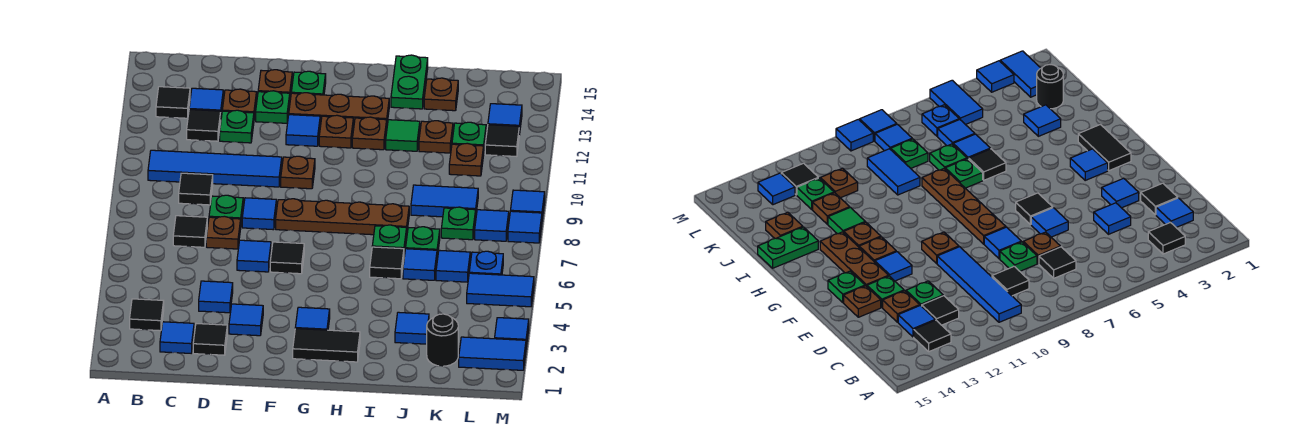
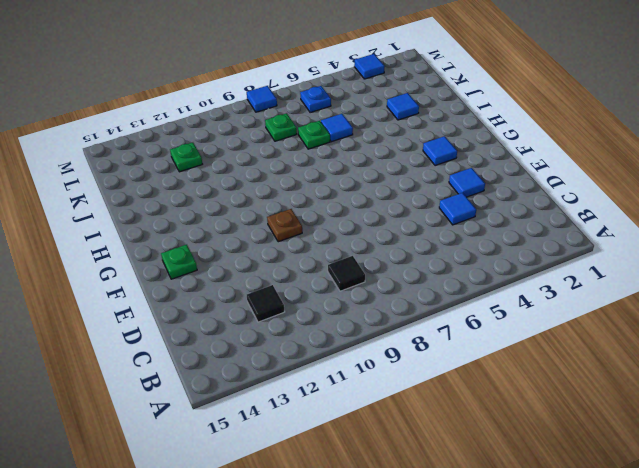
none -> black 1x1 tile [130,299,164,331]
none -> blue 1x4 tile [148,150,282,187]
none -> black 1x1 tile [156,87,190,118]
none -> blue 1x1 tile [160,322,194,353]

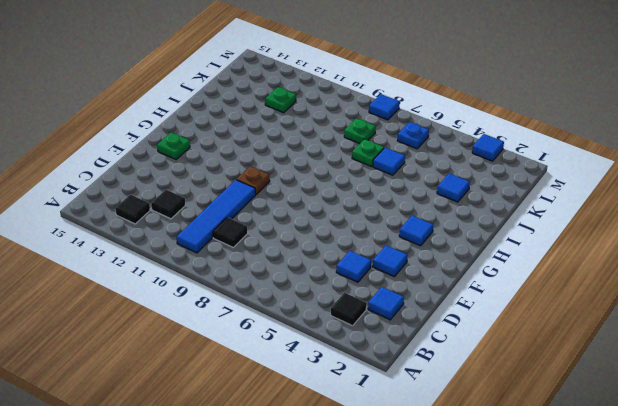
none -> black 1x1 tile [173,216,207,247]
none -> blue 1x1 tile [189,88,223,114]
none -> black 1x1 tile [193,324,227,355]
none -> brown 1x1 plate [206,216,241,249]

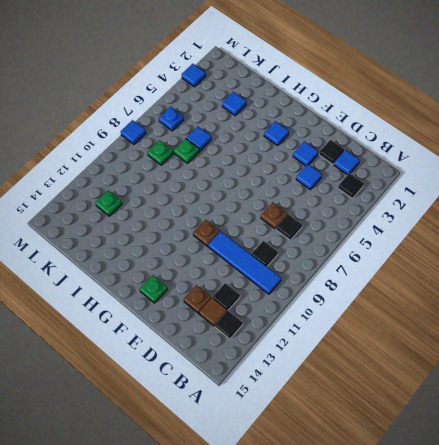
brown 1x1 tile [199,298,227,326] -> blue 1x1 tile [189,88,223,114]
none -> green 1x1 plate [209,195,243,222]
none -> green 1x1 plate [220,110,254,143]
none -> blue 1x1 tile [237,240,271,272]
none -> blue 1x1 tile [242,198,276,230]

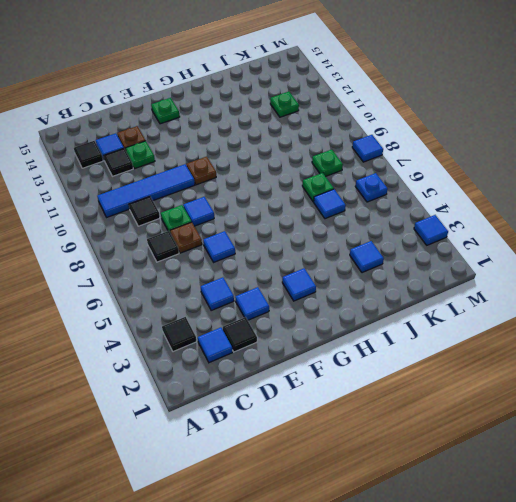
none -> green 1x1 plate [256,91,290,123]
none -> brown 1x1 plate [258,70,292,97]
none -> black 1x1 tile [270,242,304,274]
none -> brown 1x4 plate [276,199,409,235]

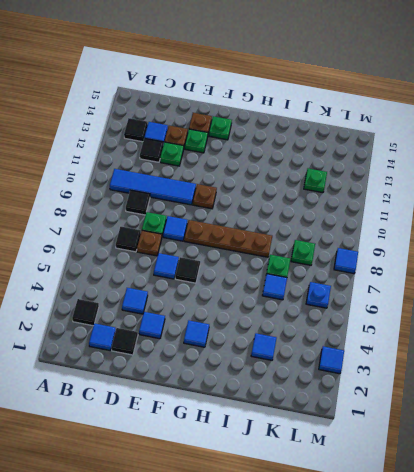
none -> blue 1x1 tile [286,115,320,146]
none -> brown 1x3 plate [289,93,389,127]
none -> black 1x2 tile [293,329,360,362]
none -> brown 1x1 plate [319,115,353,148]

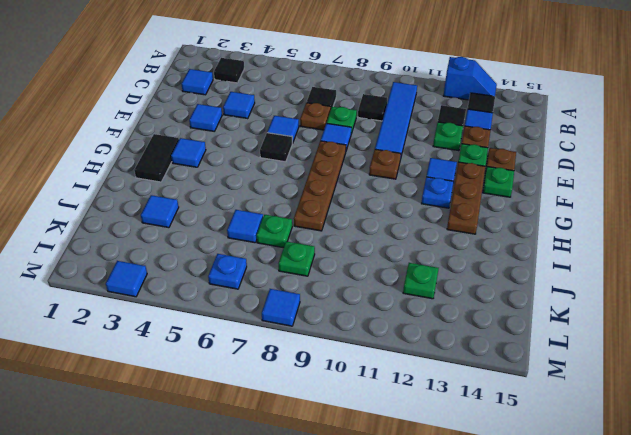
blue 1x2 slope [443,57,497,100] -> none
blue 1x1 plate [421,177,454,208] -> brown 1x1 plate [319,115,353,148]
none -> black 1x1 tile [193,324,227,355]
none -> brown 1x1 plate [352,117,387,150]
none -> black 1x1 tile [370,247,404,279]
none -> green 1x1 plate [372,225,407,254]

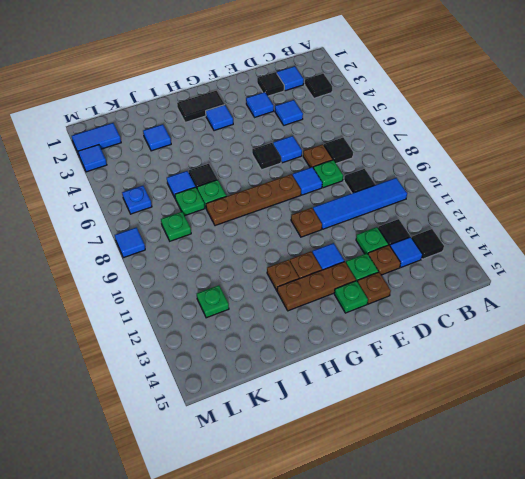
none -> green 1x1 tile [386,120,420,151]
none -> green 1x2 plate [391,55,428,109]
none -> blue 1x2 tile [411,185,478,217]
none -> brown 1x1 plate [419,121,453,153]

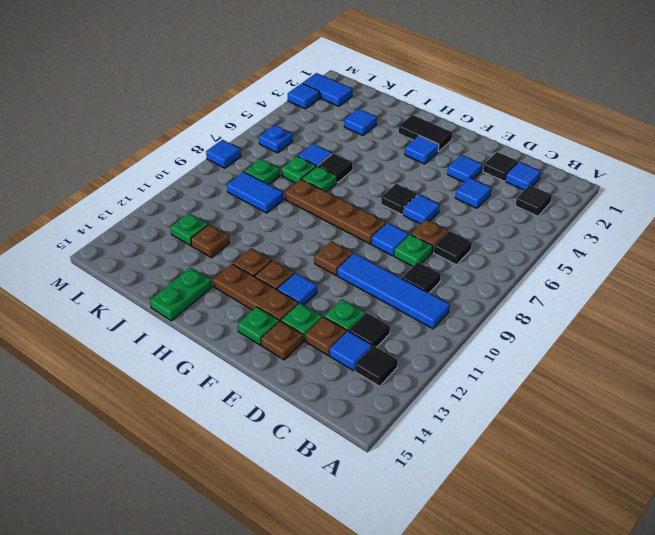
none -> green 1x1 tile [386,120,420,151]
none -> brown 1x1 plate [424,78,458,111]
none -> black 1x1 round brick [427,314,458,366]
none -> blue 1x1 tile [436,250,470,282]

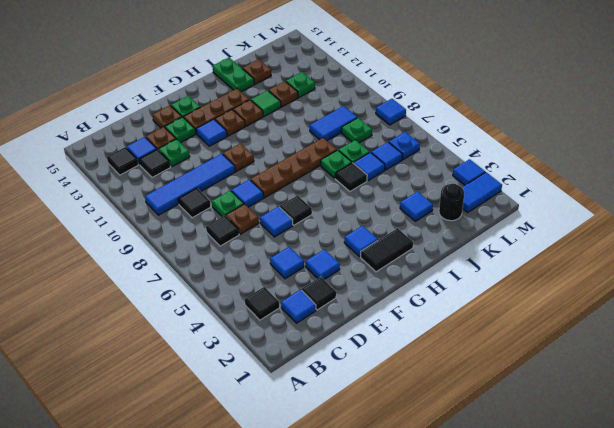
none -> brown 1x1 plate [449,143,484,176]
none -> blue 1x2 tile [467,273,534,307]
none -> blue 1x1 tile [475,210,509,241]
none -> black 1x1 tile [485,125,519,157]

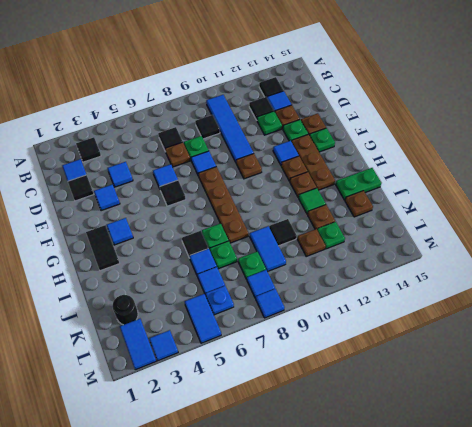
black 1x1 tile [269,219,297,246] -> black 1x1 tile moved to [485,125,519,157]
none -> blue 1x1 tile [395,312,429,344]
none -> blue 1x1 tile [488,104,522,135]
none -> blue 1x1 tile [510,190,545,219]

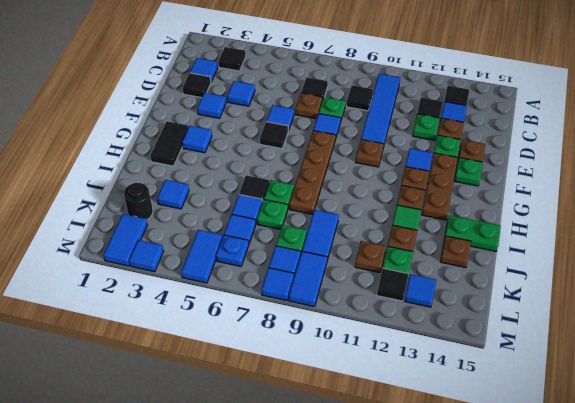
blue 1x2 tile [289,251,327,307] -> blue 1x1 tile [510,190,545,219]

